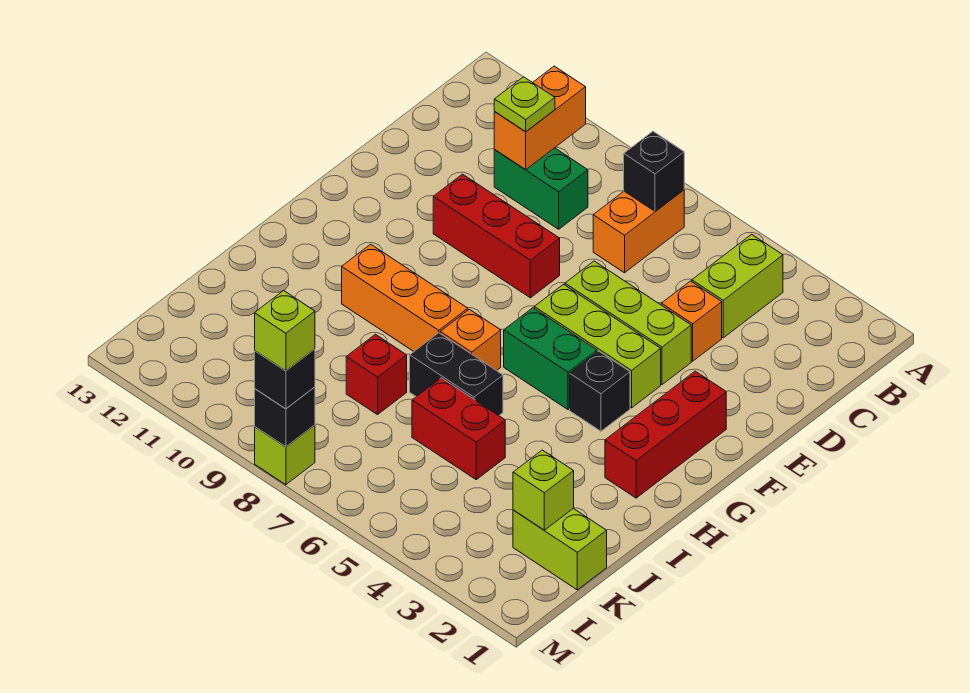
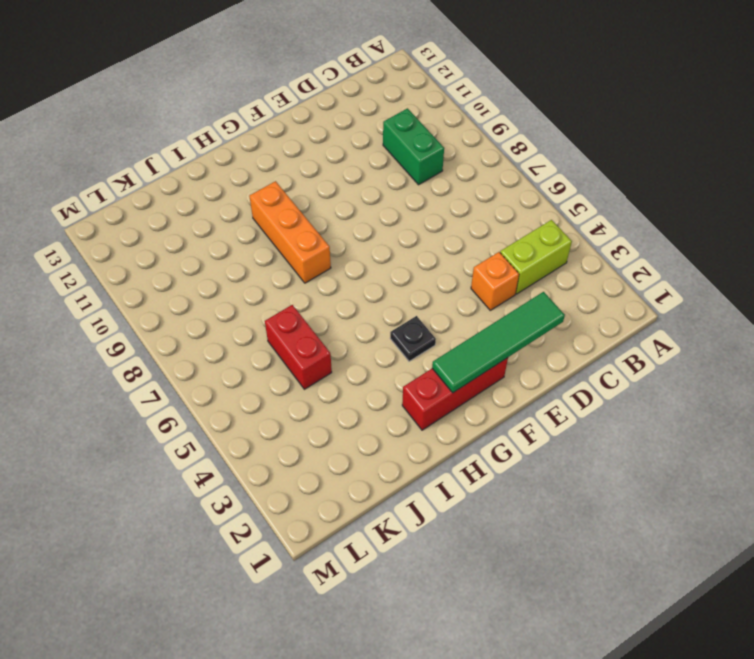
green 1x4 tile [432,292,565,393] -> none
black 1x1 plate [390,316,436,361] -> black 1x1 brick [570,351,630,431]
none -> orange 1x2 brick [593,190,684,273]
none -> lime 1x3 brick [565,261,691,385]
none -> red 1x3 brick [433,174,560,298]

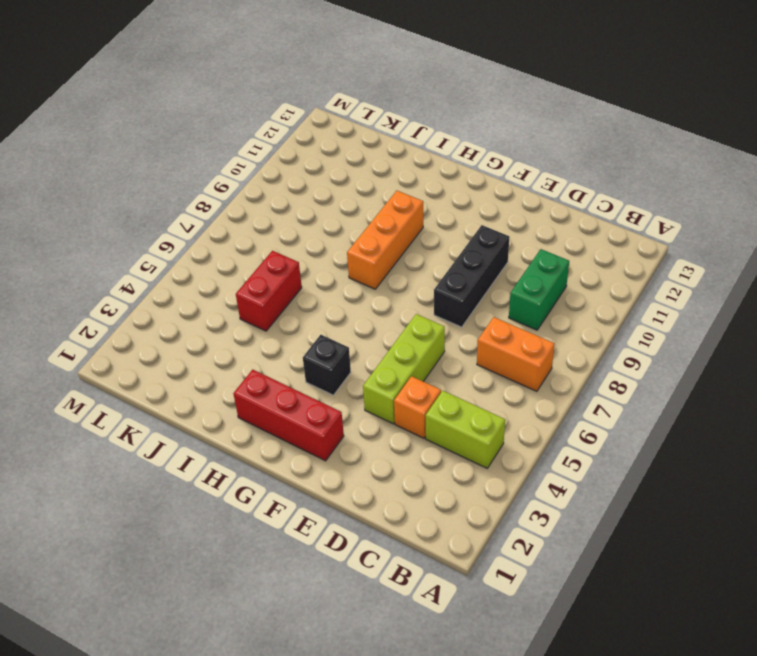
black 1x3 brick [434,225,509,327] -> red 1x3 brick [433,174,560,298]
none -> lime 1x3 brick [534,284,661,408]
none -> green 1x2 brick [504,308,597,409]
none -> orange 1x1 brick [440,309,501,371]

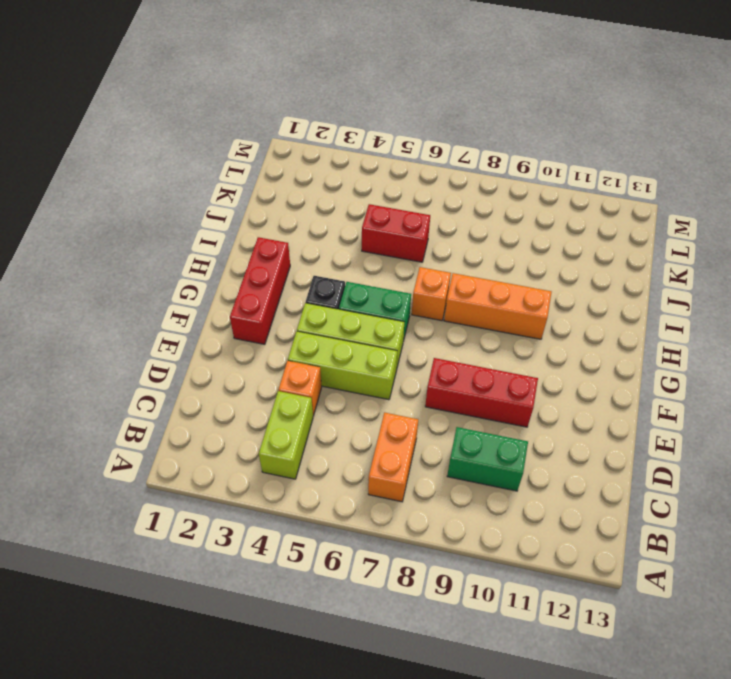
none -> black 1x2 brick [410,333,503,416]
none -> red 1x1 brick [346,334,407,415]
none -> lime 1x2 brick [513,508,607,590]

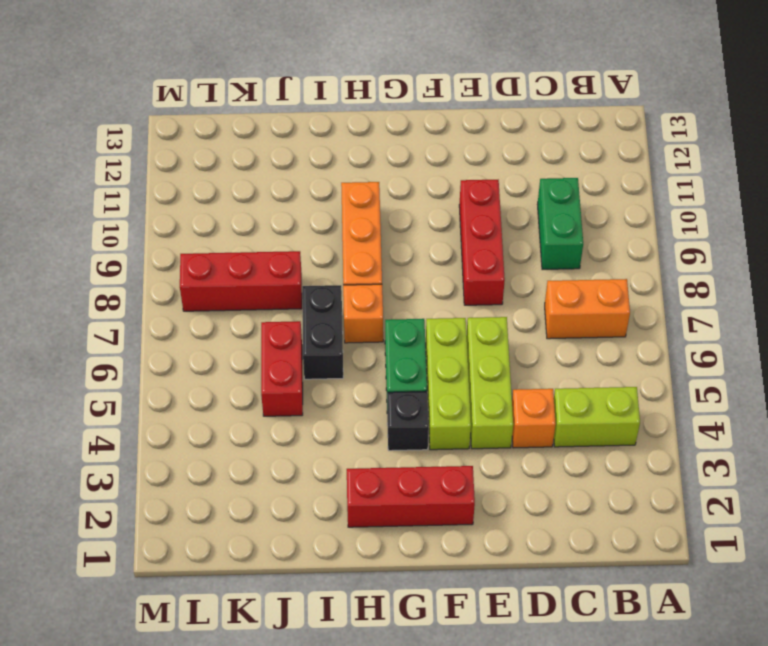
red 1x3 brick [180,251,302,311] -> red 1x1 brick [346,334,407,415]
none -> lime 1x2 brick [513,508,607,590]
none -> lime 1x1 brick [255,425,315,485]
none -> black 1x1 brick [624,131,684,211]

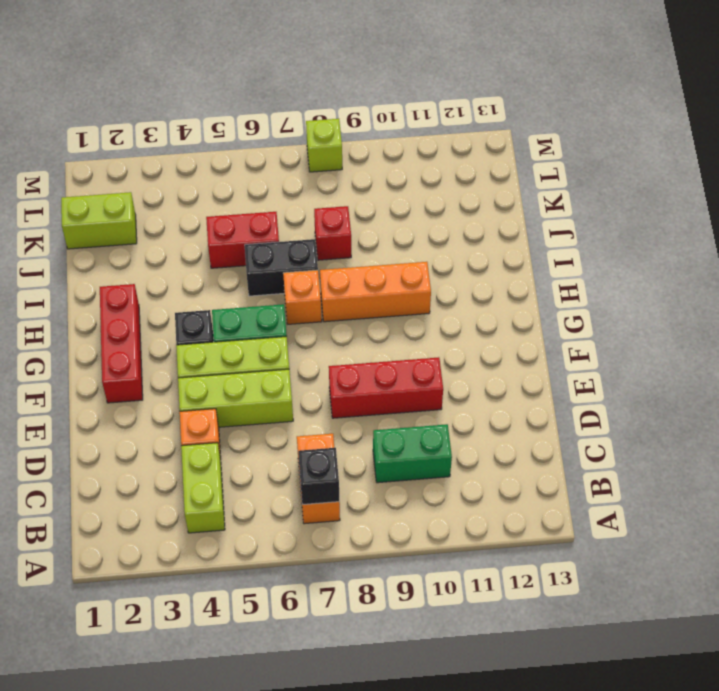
none -> orange 1x2 brick [494,66,586,170]
none -> lime 1x1 brick [513,450,574,530]
none -> black 1x1 brick [255,387,315,447]

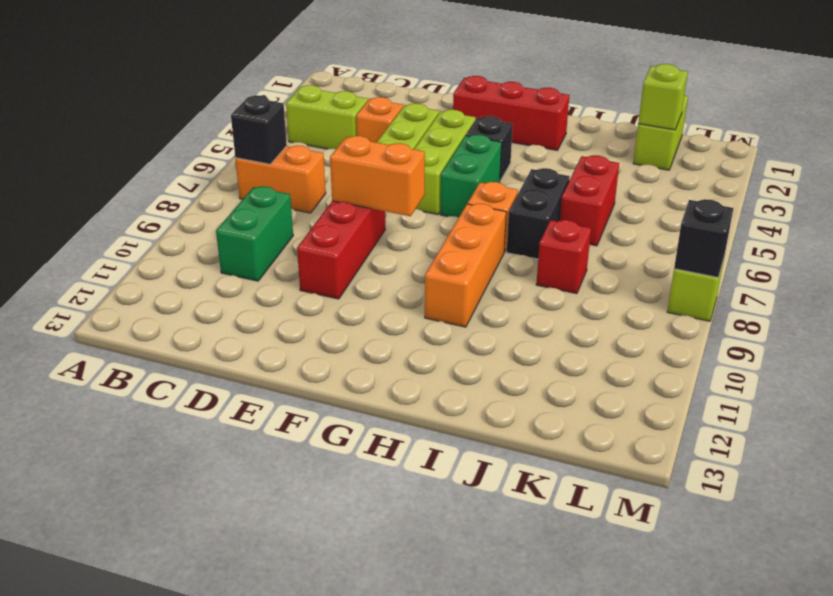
orange 1x2 brick [330,136,425,216] -> orange 1x2 brick moved to [494,66,586,170]
none -> lime 1x1 plate [494,77,555,132]
none -> black 1x1 brick [255,349,315,409]
none -> lime 1x1 brick [255,291,315,371]

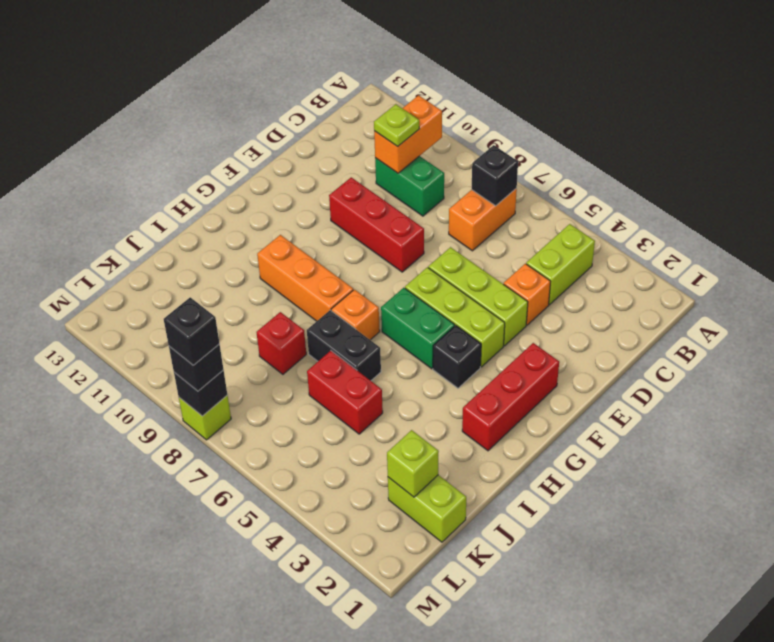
black 1x1 brick [164,297,219,365] -> lime 1x1 brick [255,291,315,371]

